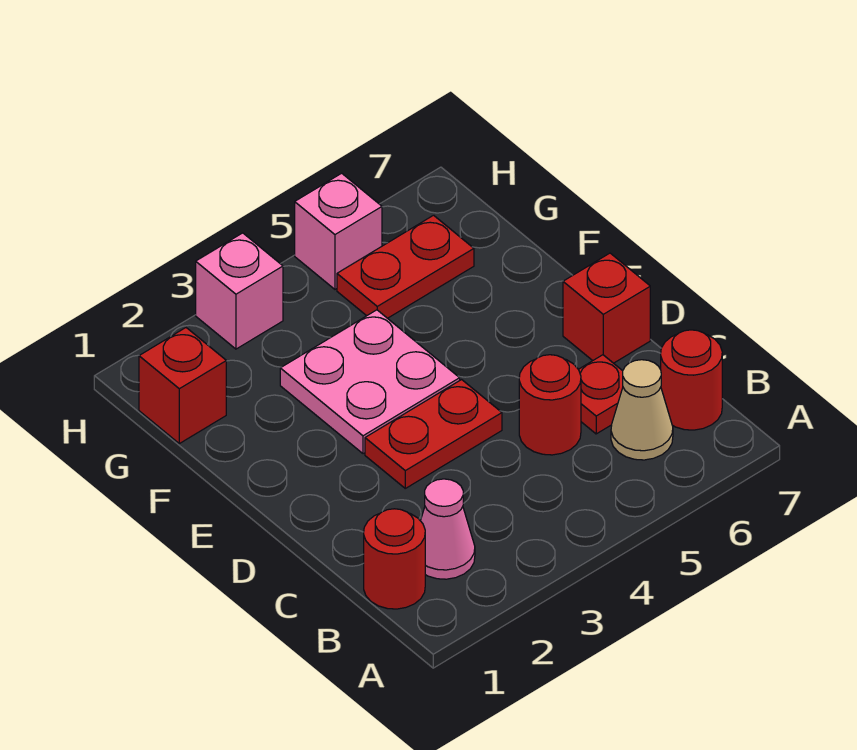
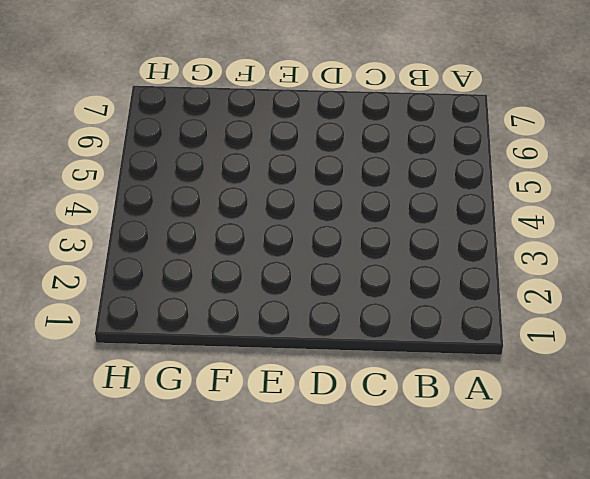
none -> red 1x1 round brick [364,509,425,609]
none -> pink 1x1 cone [421,479,475,579]
none -> tan 1x1 cone [611,360,673,460]

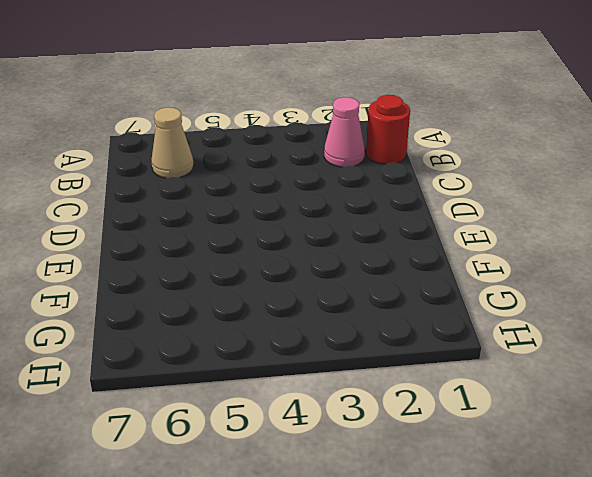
none -> red 1x1 round brick [661,330,722,430]
none -> red 1x1 round brick [519,355,581,455]
none -> red 1x1 plate [578,355,623,434]

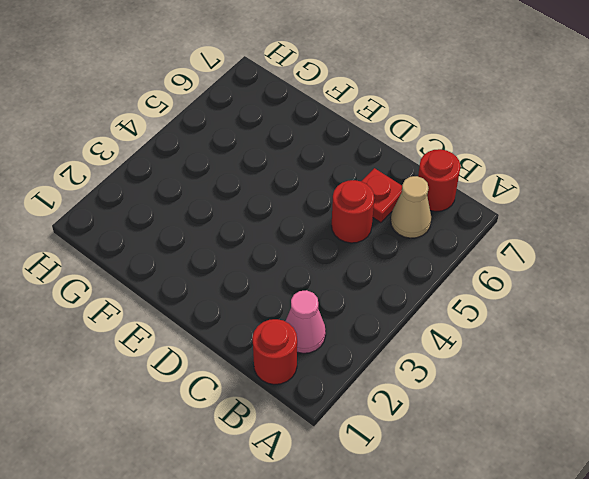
none -> red 1x2 plate [365,380,502,488]
none -> red 1x1 brick [563,253,650,363]
none -> pink 2x2 plate [280,310,460,454]

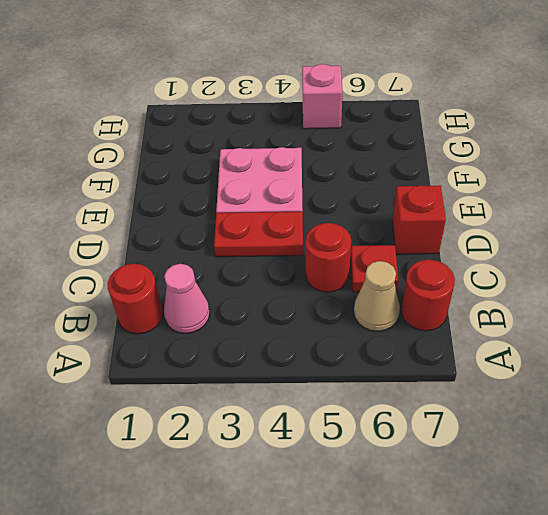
none -> red 1x1 brick [139,328,226,444]
none -> red 1x2 plate [337,215,474,318]
none -> pink 1x1 brick [196,233,283,349]

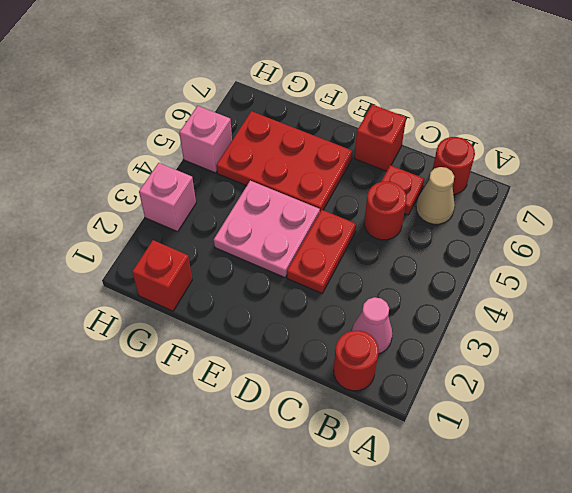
red 2x3 plate [216,111,353,211] -> red 1x2 plate [337,215,474,318]

